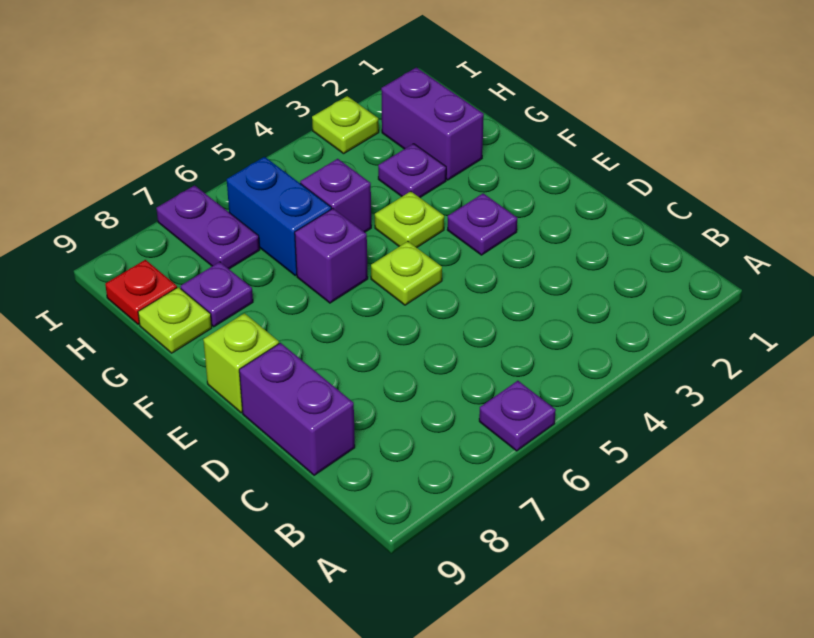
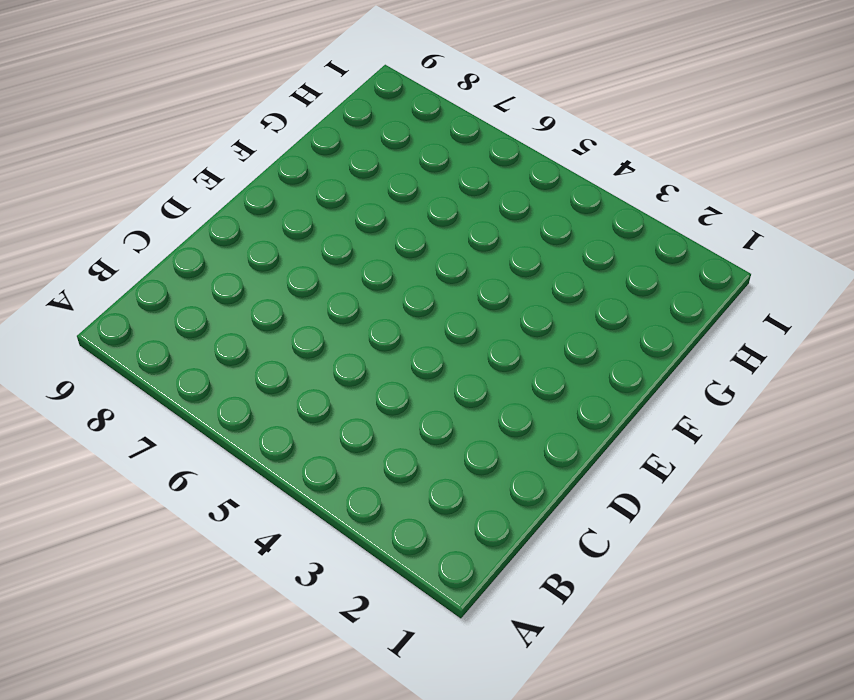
none -> purple 1x1 plate [479,381,556,451]
none -> purple 1x2 brick [239,343,355,475]
none -> purple 1x1 plate [447,193,517,255]

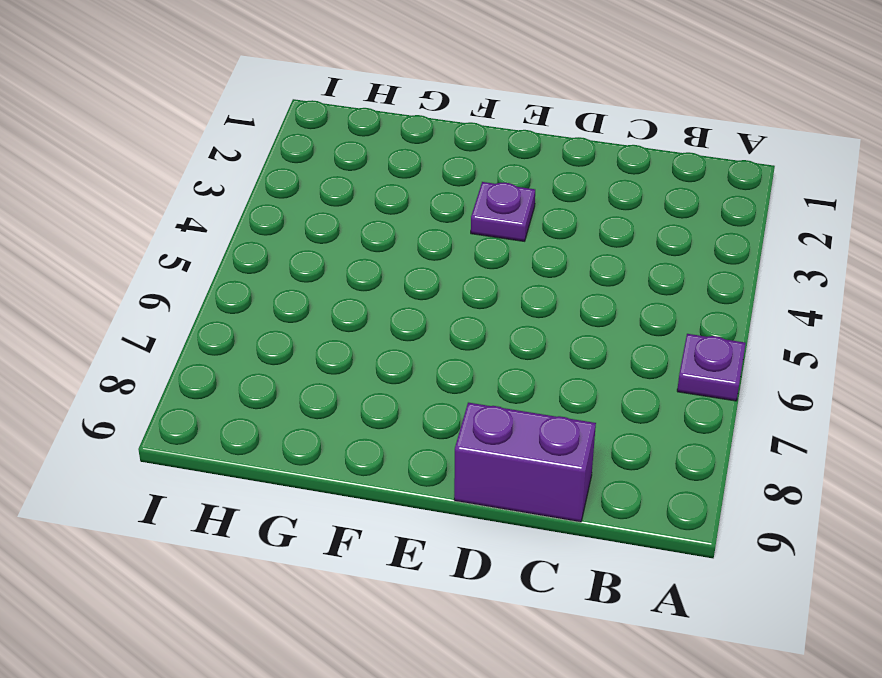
none -> lime 1x1 plate [371,241,442,305]
none -> lime 1x1 brick [203,313,279,413]
none -> lime 1x1 plate [375,191,444,248]

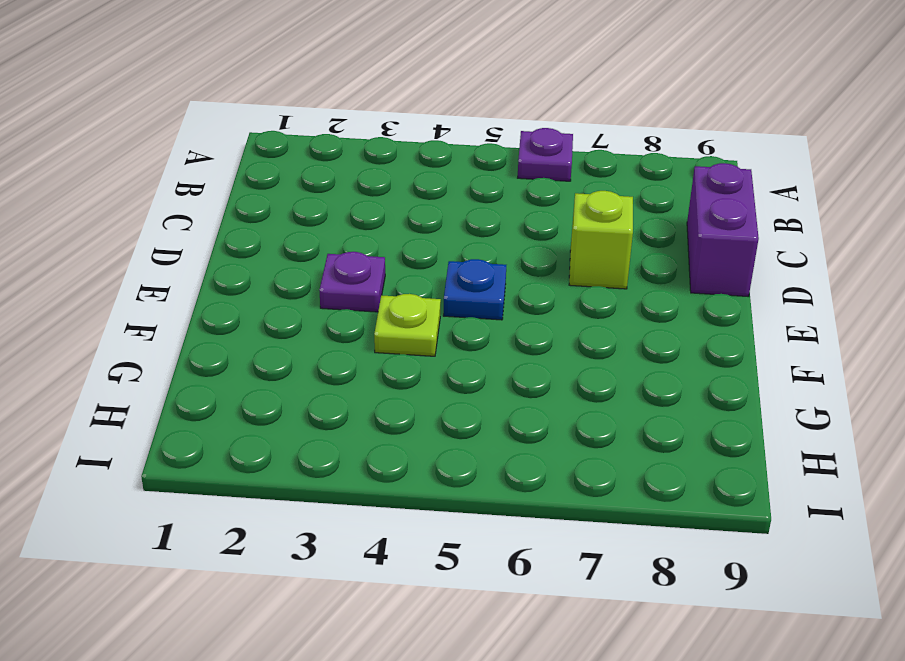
lime 1x1 brick [569,191,633,289] -> lime 1x1 brick moved to [203,313,279,413]
blue 1x1 plate [443,259,506,320] -> lime 1x1 plate [371,241,442,305]
none -> purple 1x1 brick [295,209,368,303]
none -> purple 1x2 brick [381,67,484,180]
none -> purple 1x1 plate [378,144,446,198]

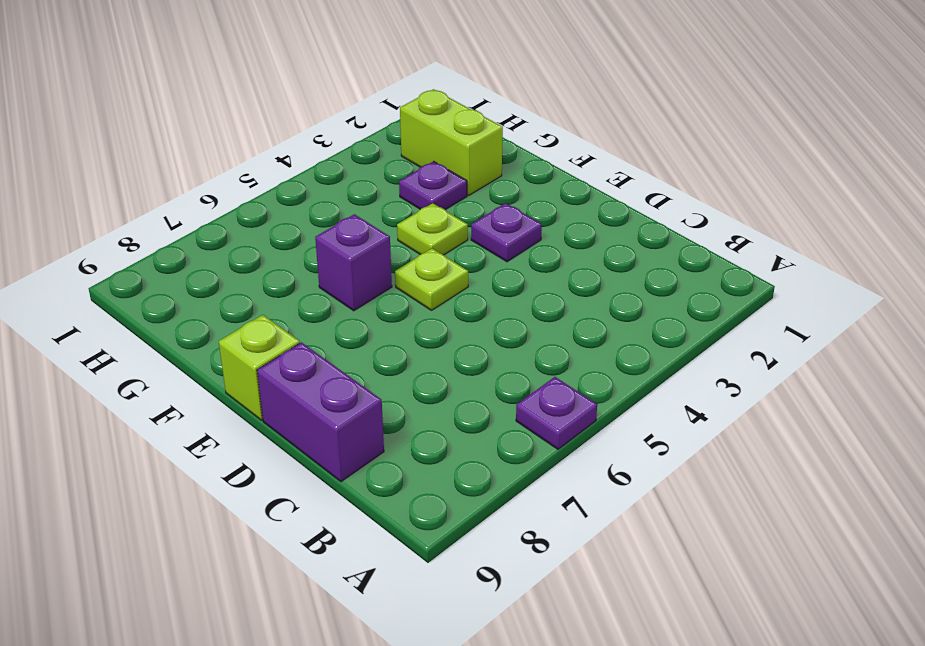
lime 1x2 brick [400,89,503,195] -> purple 1x2 brick [381,67,484,180]
none -> purple 1x1 brick [300,159,371,232]
none -> blue 1x2 brick [227,157,331,276]
none -> purple 1x1 plate [180,262,253,327]

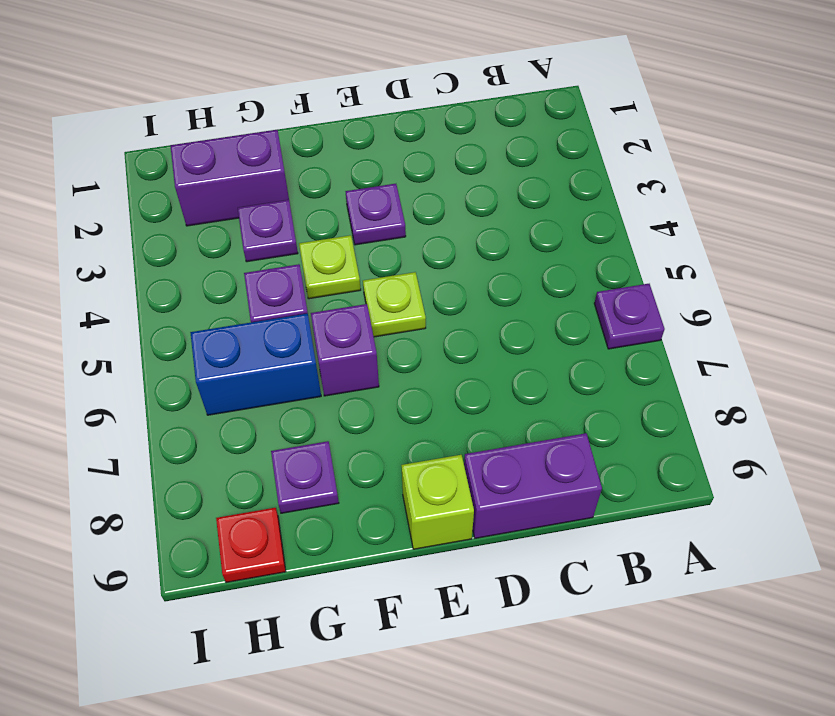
none -> lime 1x1 plate [138,287,212,353]
none -> purple 1x2 plate [156,185,260,269]
none -> lime 1x1 plate [312,96,379,154]

